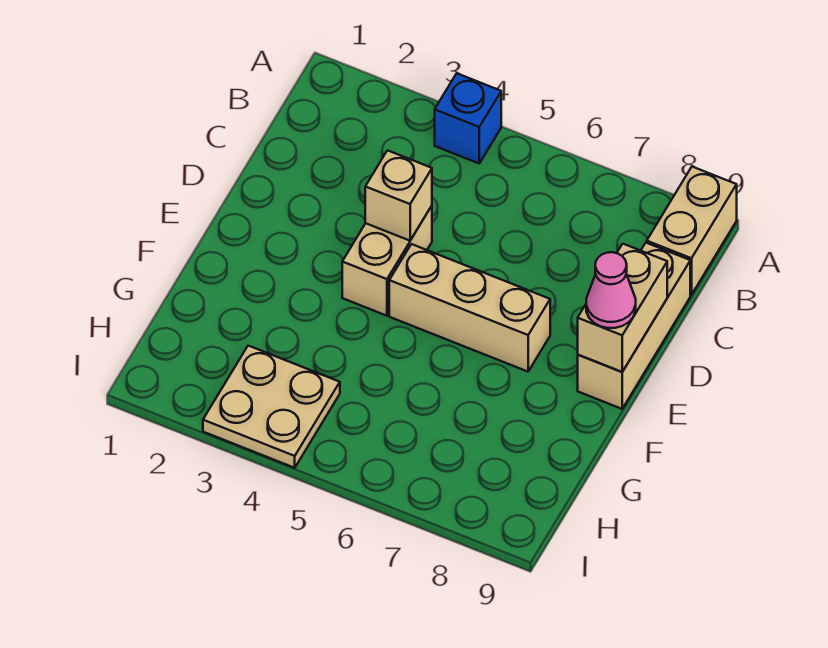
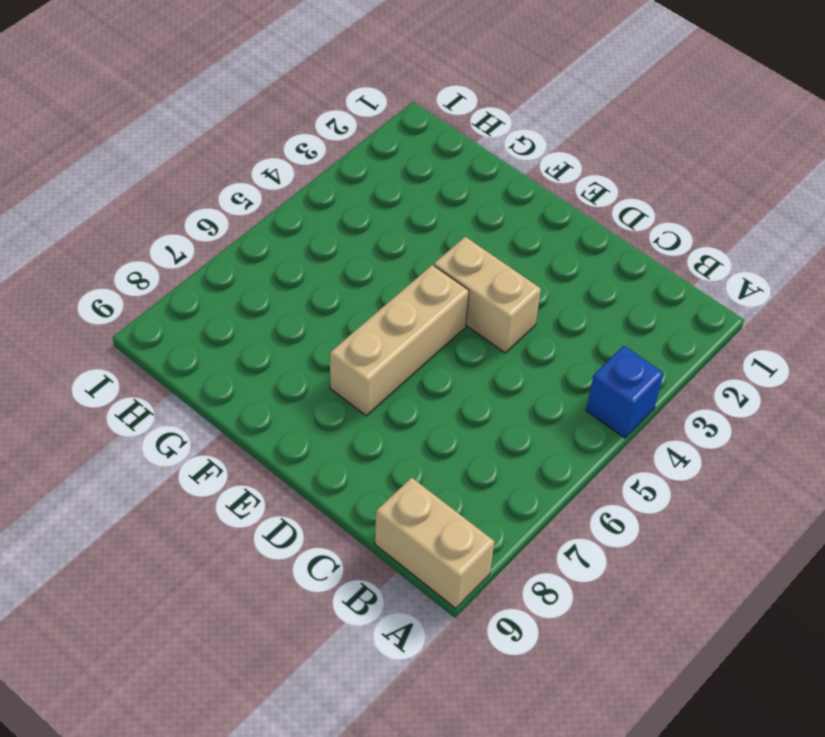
none -> tan 1x3 brick [578,243,690,409]
none -> tan 2x2 plate [203,346,340,468]

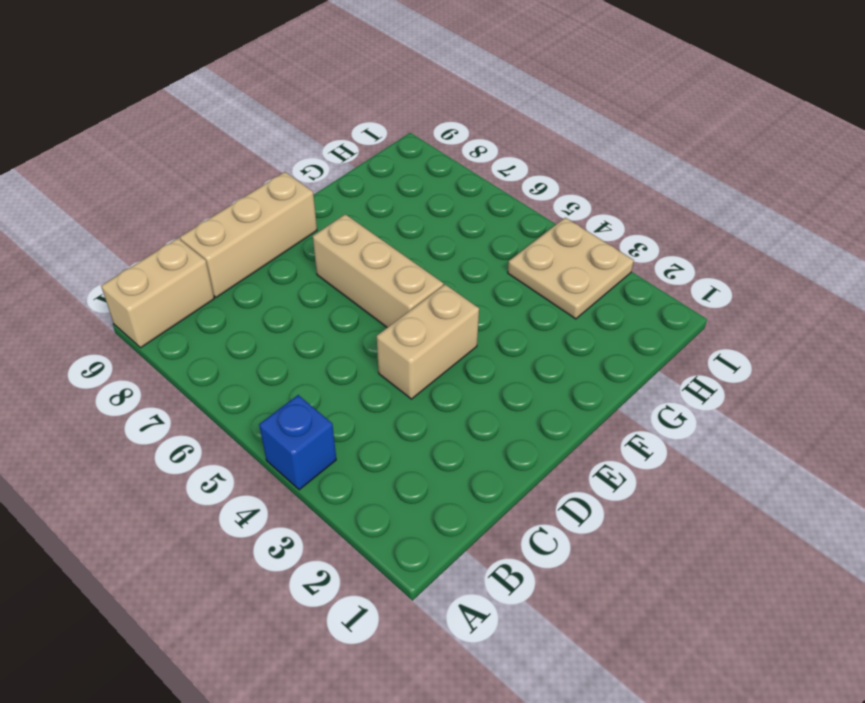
none -> tan 1x1 brick [365,150,432,241]
none -> tan 1x2 brick [578,244,667,372]

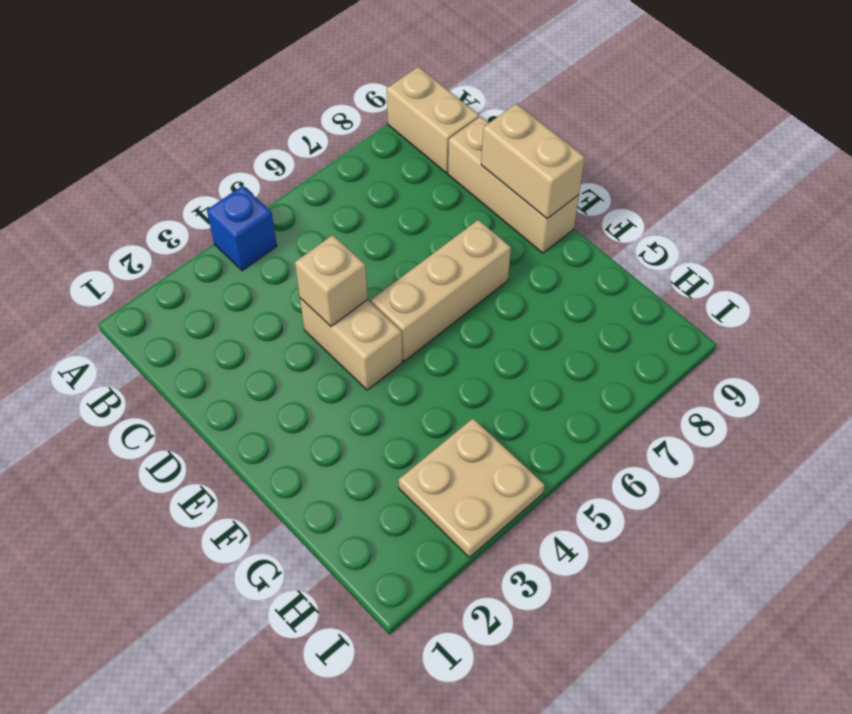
none -> pink 1x1 cone [586,252,636,328]

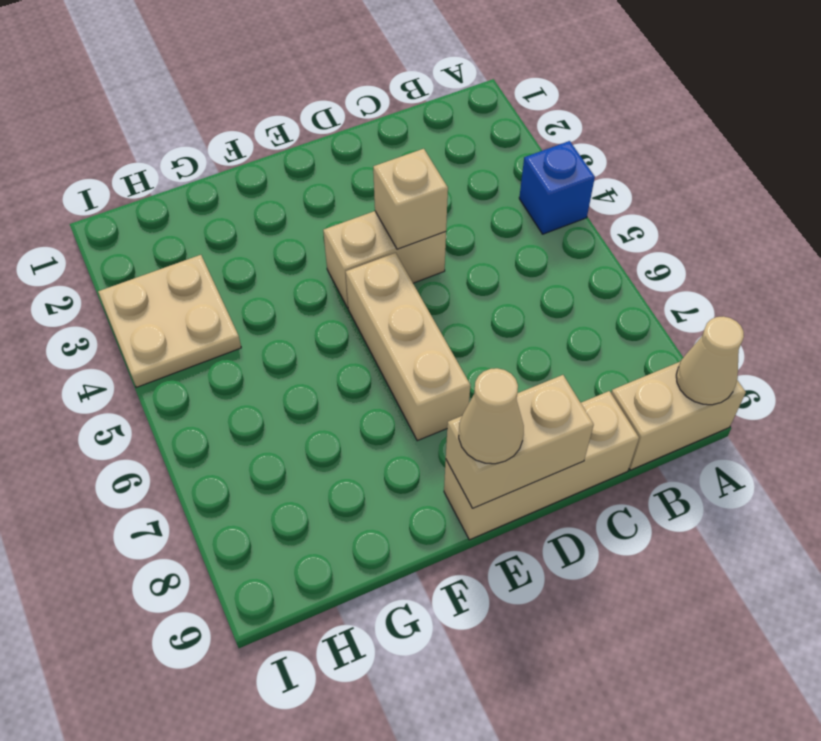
tan 1x1 cone [676,316,744,405] -> none
tan 1x1 cone [459,368,524,464] -> pink 1x1 cone [586,252,636,328]

